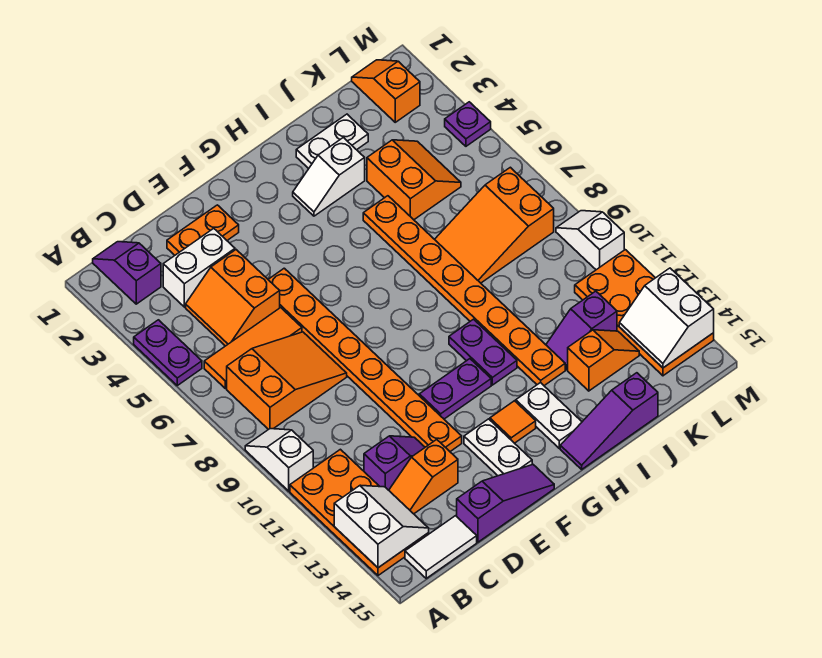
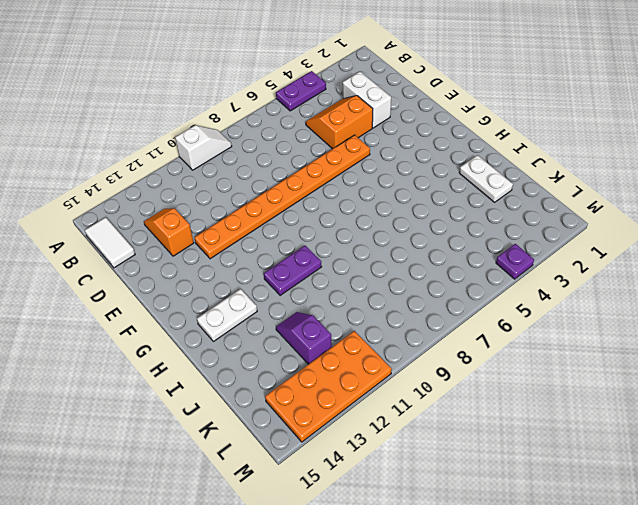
none -> orange 2x4 plate [290,449,429,575]
none -> purple 1x2 slope [93,242,161,304]
none -> orange 1x3 tile [204,308,302,389]
none -> orange 2x3 slope [227,332,347,430]

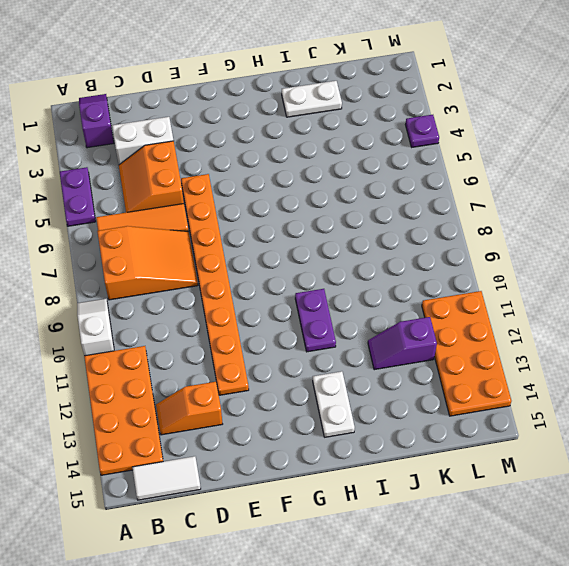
none -> purple 1x2 slope [364,436,425,490]
none -> orange 1x2 plate [167,205,239,255]
none -> purple 1x3 slope [457,464,554,542]
none -> purple 1x2 plate [419,359,491,419]

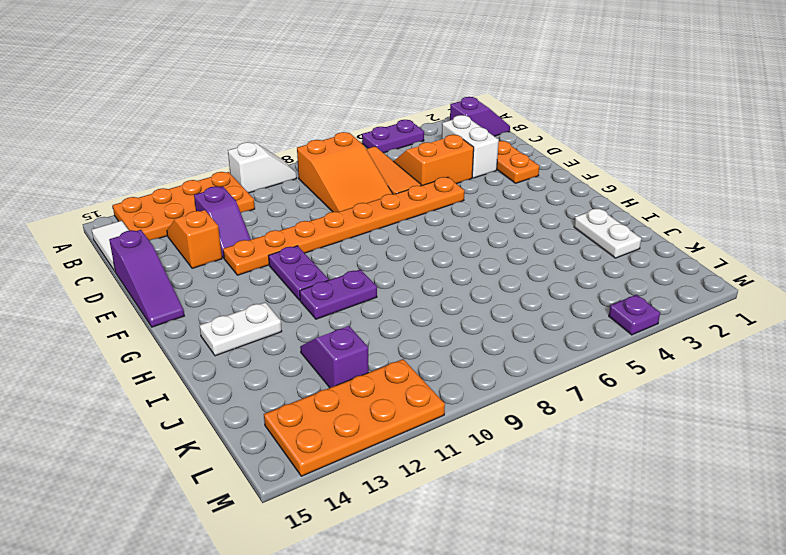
none -> white 1x2 plate [464,419,532,476]
none -> orange 1x1 tile [490,401,536,443]
none -> white 1x2 slope [293,138,365,216]
none -> purple 1x3 slope [560,373,658,469]

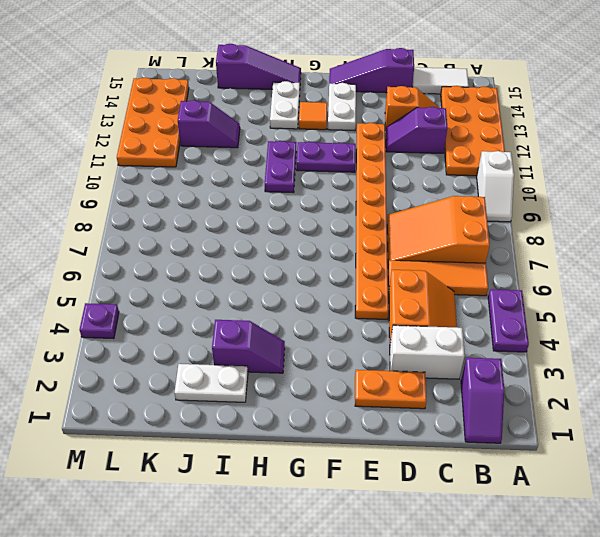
purple 1x2 slope [212,320,285,373] -> white 1x2 slope [293,138,365,216]
none -> orange 1x8 plate [363,196,565,386]
none -> orange 2x2 slope [367,140,461,220]
none -> orange 2x3 slope [435,167,554,283]
none -> orange 1x2 slope [568,330,639,391]

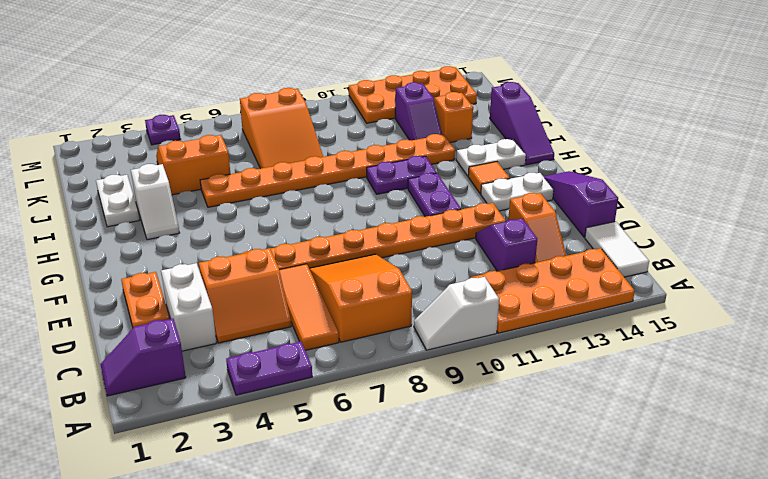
none -> orange 1x2 slope [352,60,420,122]
none -> white 1x2 slope [556,211,624,270]
none -> white 2x2 slope [334,485,429,568]
none -> white 2x2 slope [619,268,714,368]

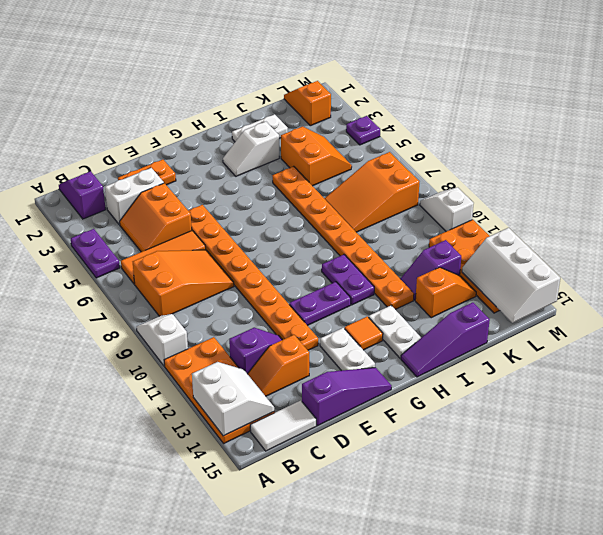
white 2x3 slope [462,228,560,323] -> white 2x2 slope [619,268,714,368]

